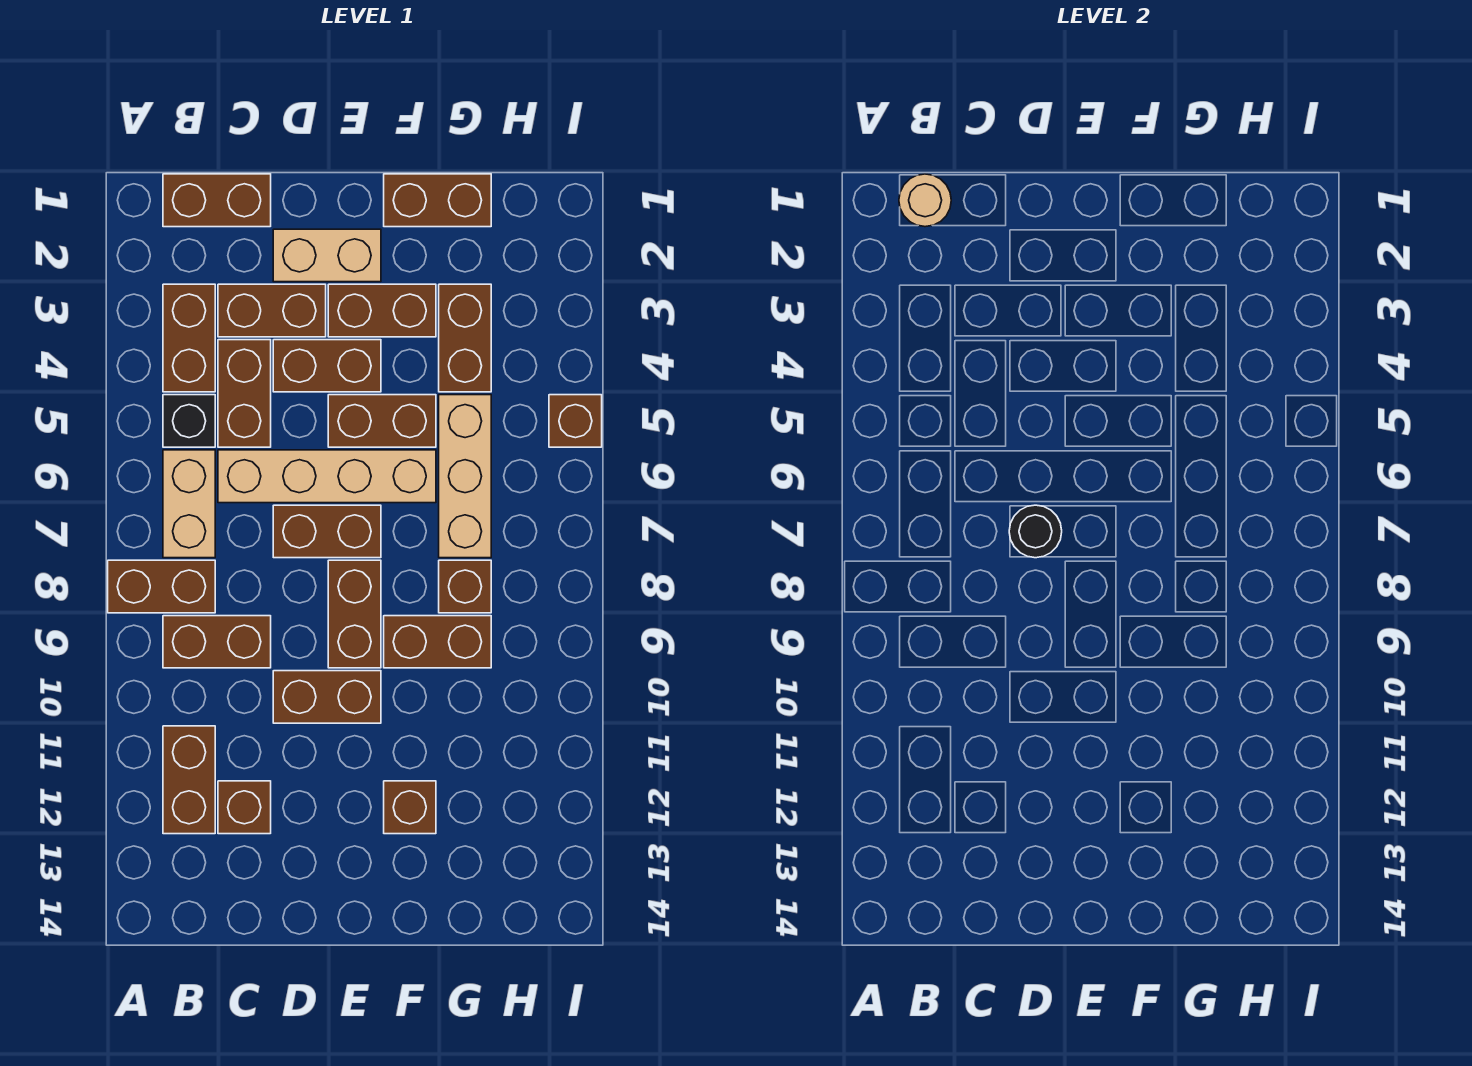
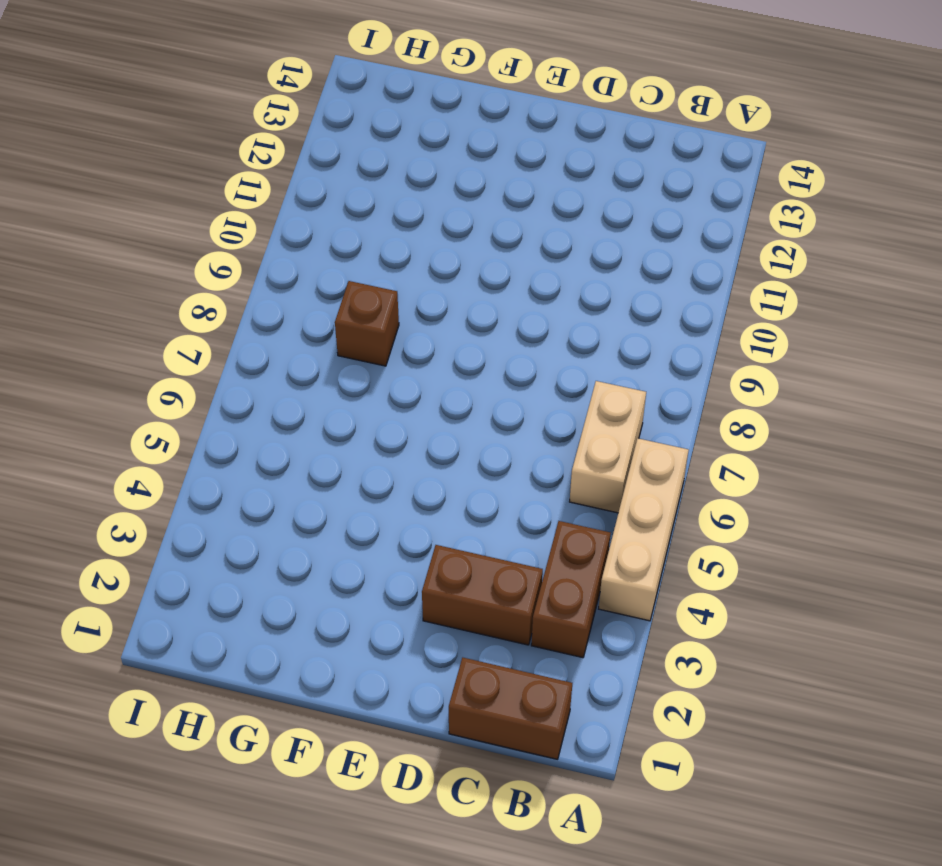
tan 1x3 brick [599,438,689,621] -> tan 1x3 brick moved to [439,395,491,558]
none -> brown 1x2 brick [108,560,215,613]
none -> black 1x1 brick [163,395,215,447]
none -> brown 1x2 brick [163,616,271,668]

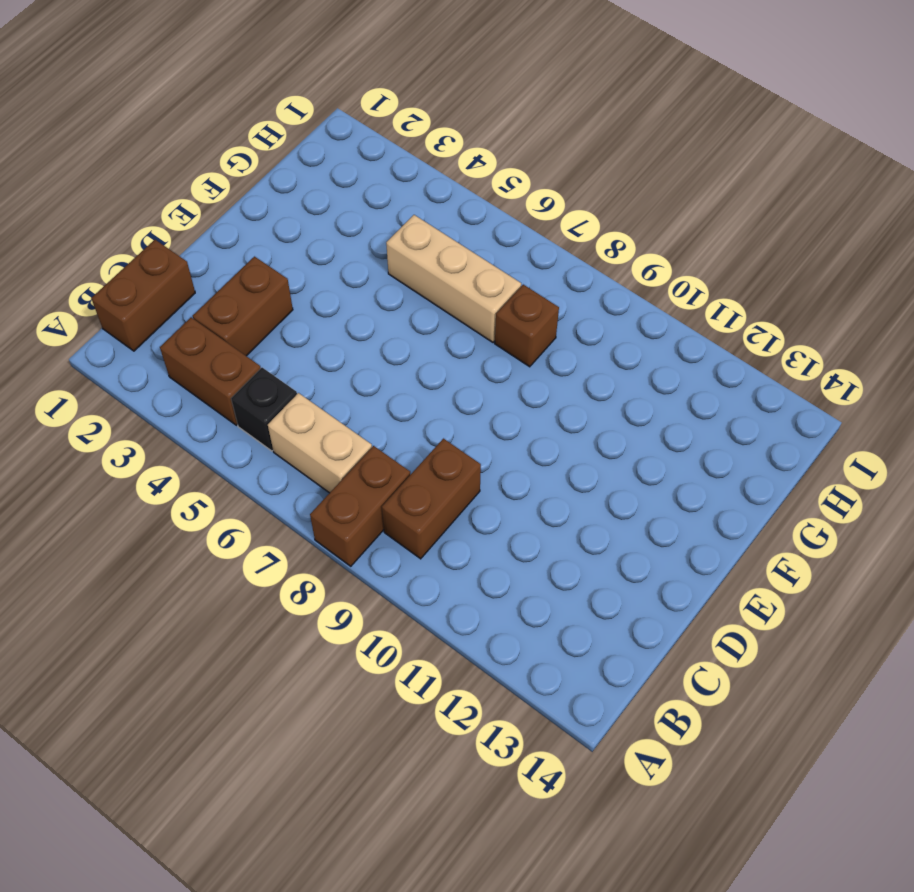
none -> brown 1x2 brick [163,726,215,834]
none -> brown 1x2 brick [218,340,271,447]
none -> tan 1x4 brick [218,450,436,503]

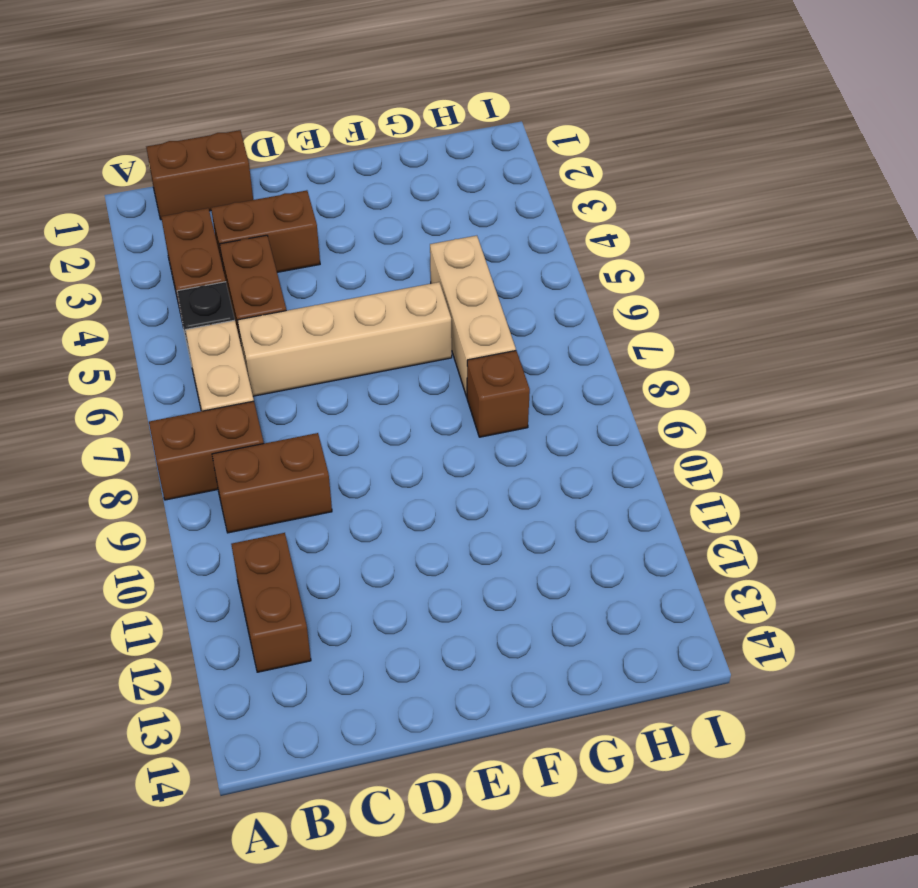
none -> brown 1x1 brick [218,781,271,834]
none -> tan 1x2 brick [273,229,381,282]
none -> brown 1x2 brick [273,340,381,392]

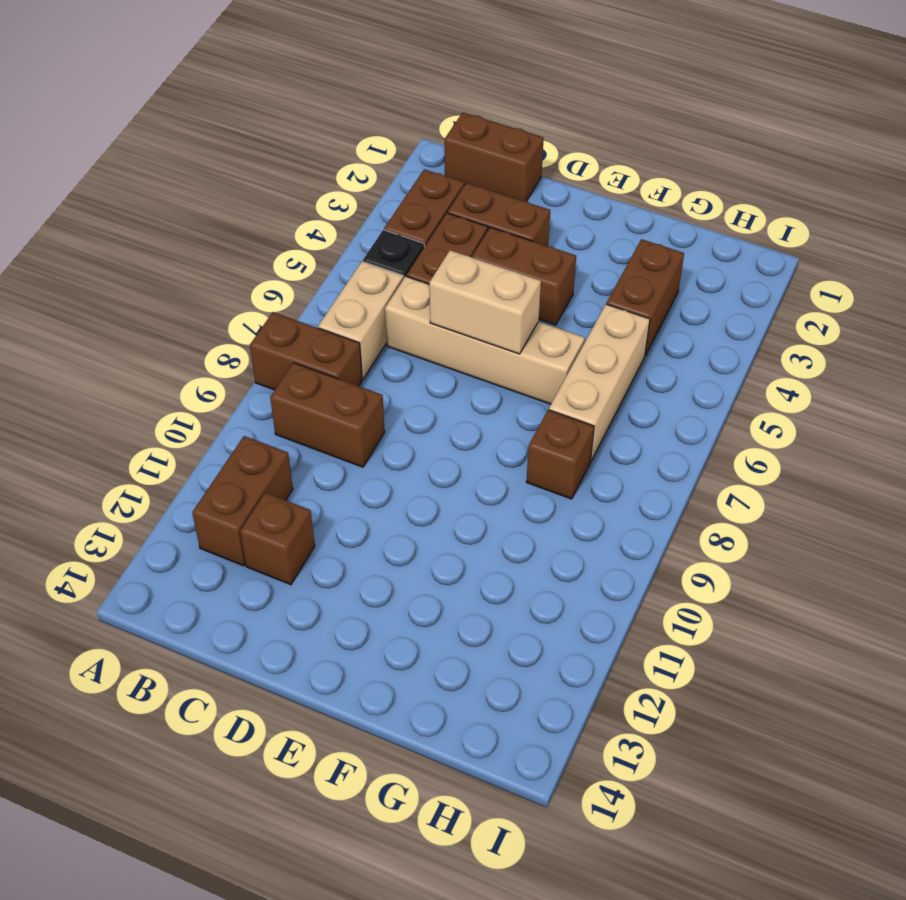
tan 1x2 brick [429,250,541,354] -> tan 1x2 brick moved to [273,229,381,282]
none -> brown 1x2 brick [273,505,381,558]
none -> brown 1x2 brick [273,671,381,723]
none -> brown 1x2 brick [328,284,436,337]

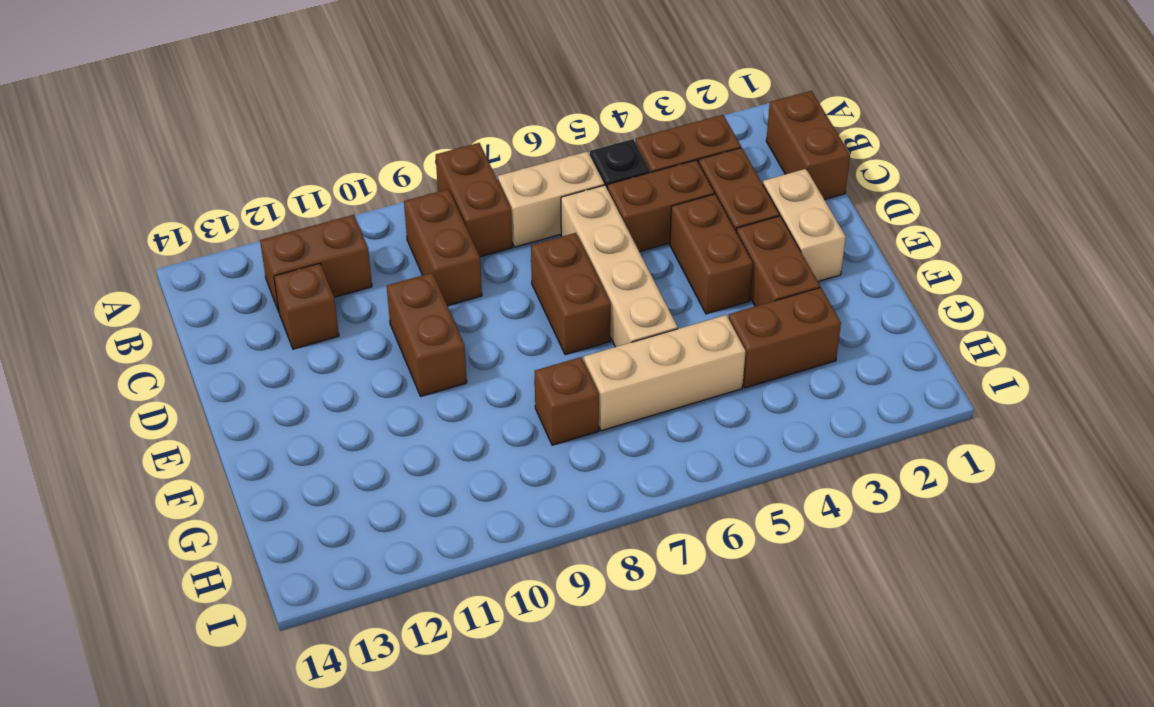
none -> brown 1x2 brick [328,395,436,447]
none -> brown 1x2 brick [328,560,381,668]
none -> brown 1x2 brick [384,174,491,227]

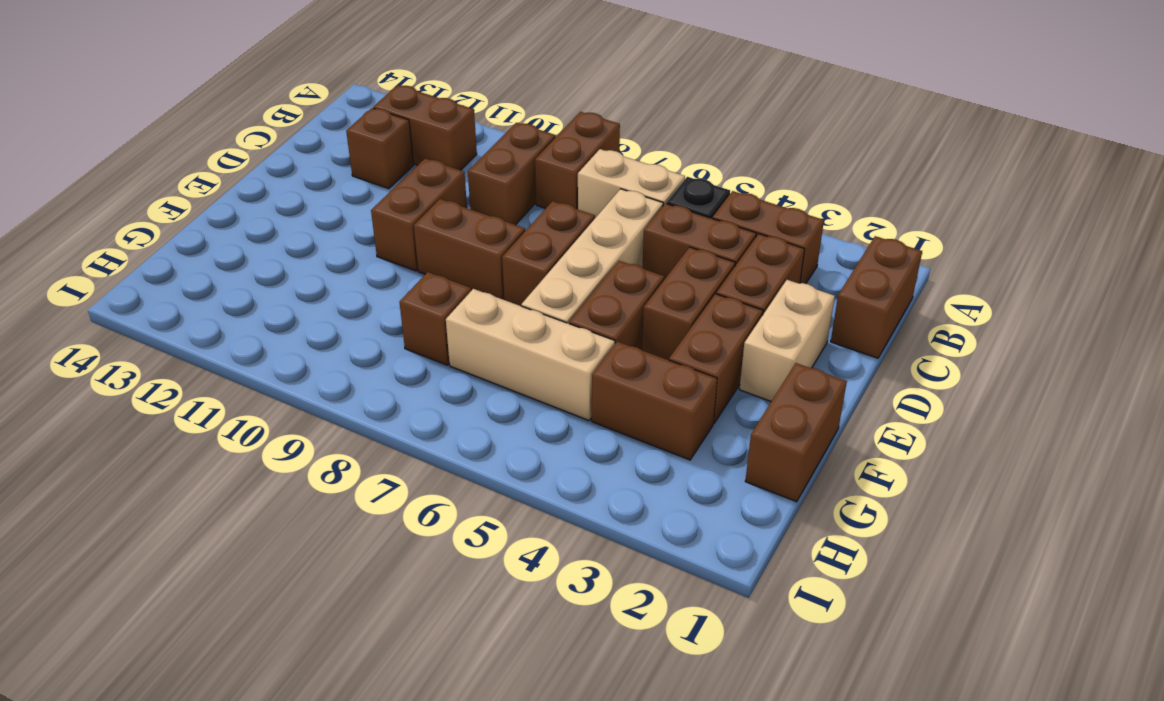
none -> brown 1x2 brick [384,616,491,668]
none -> brown 1x1 brick [384,781,436,834]
none -> brown 1x1 brick [549,395,602,447]

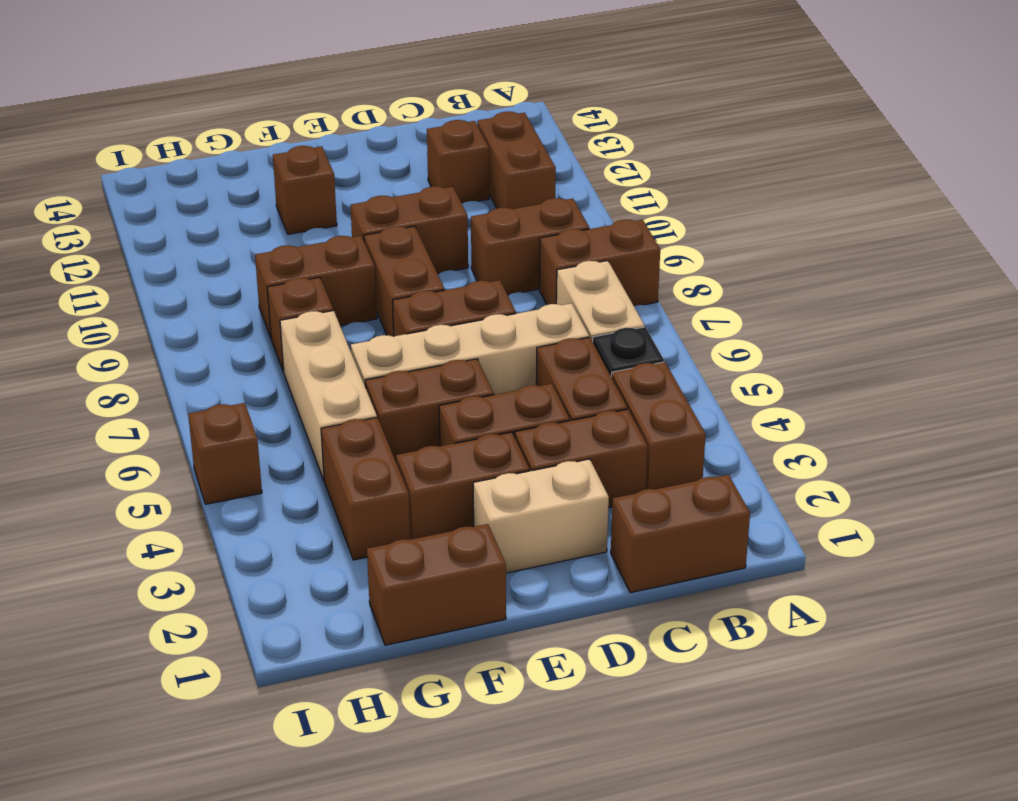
none -> tan 1x1 round brick [899,174,951,227]
none -> black 1x1 round brick [1009,505,1062,558]

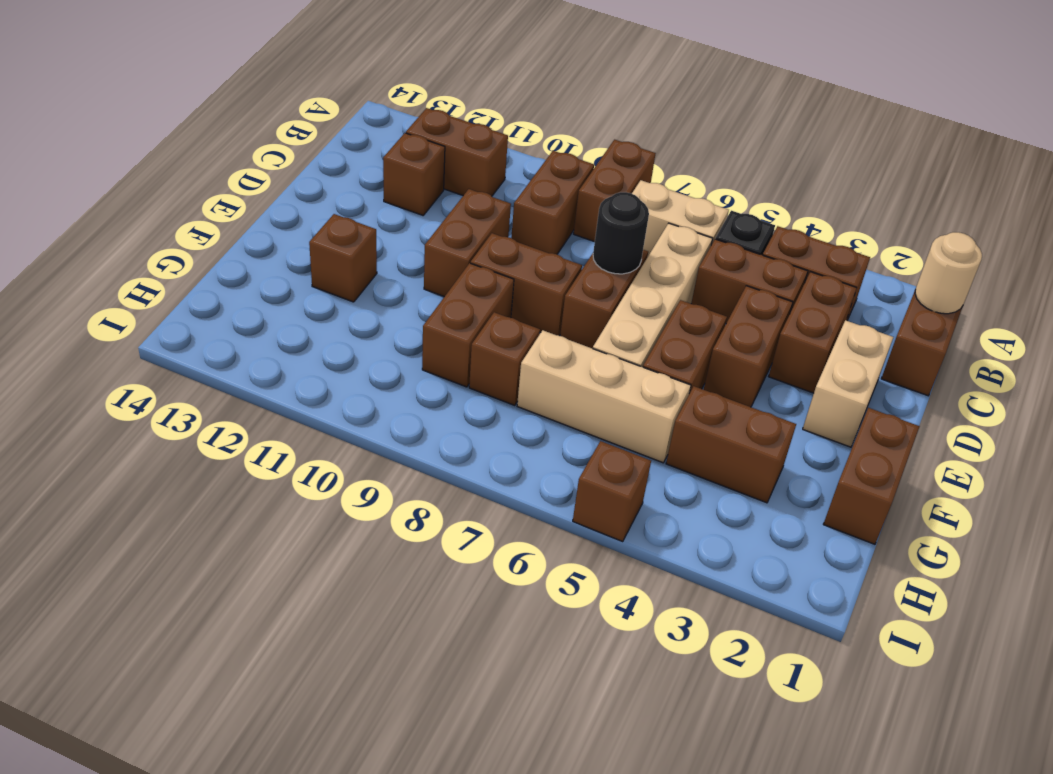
none -> brown 1x2 brick [328,284,436,337]

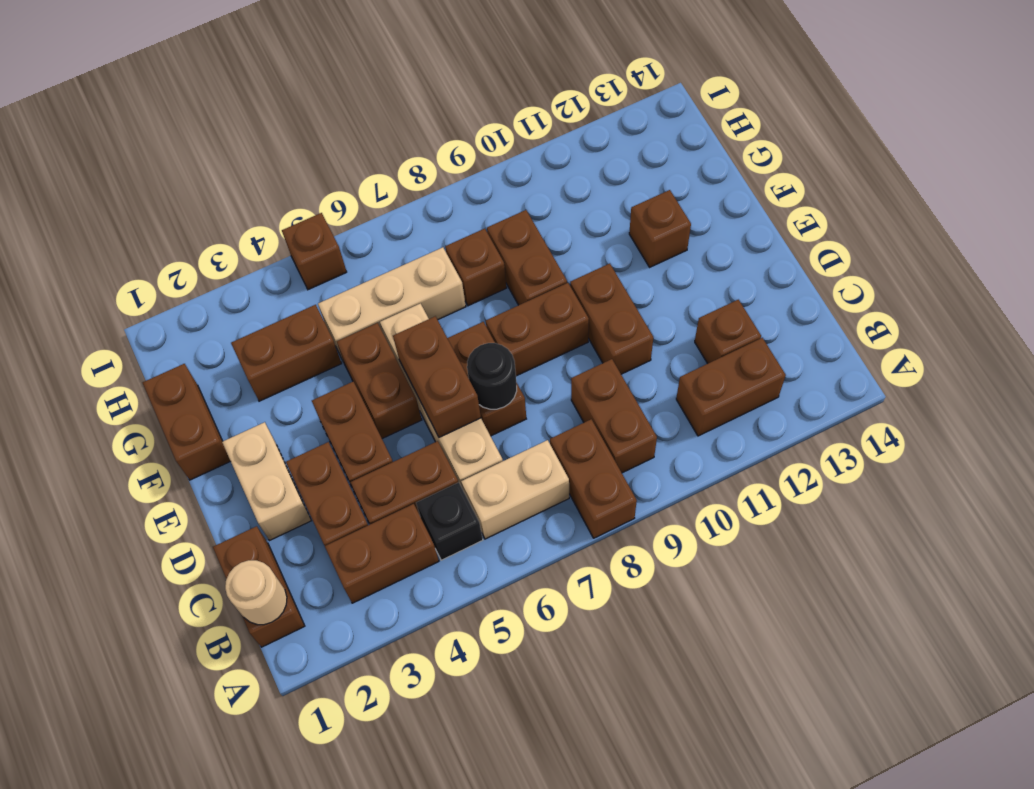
brown 1x2 brick [393,316,481,437] -> brown 1x2 brick moved to [328,284,436,337]

